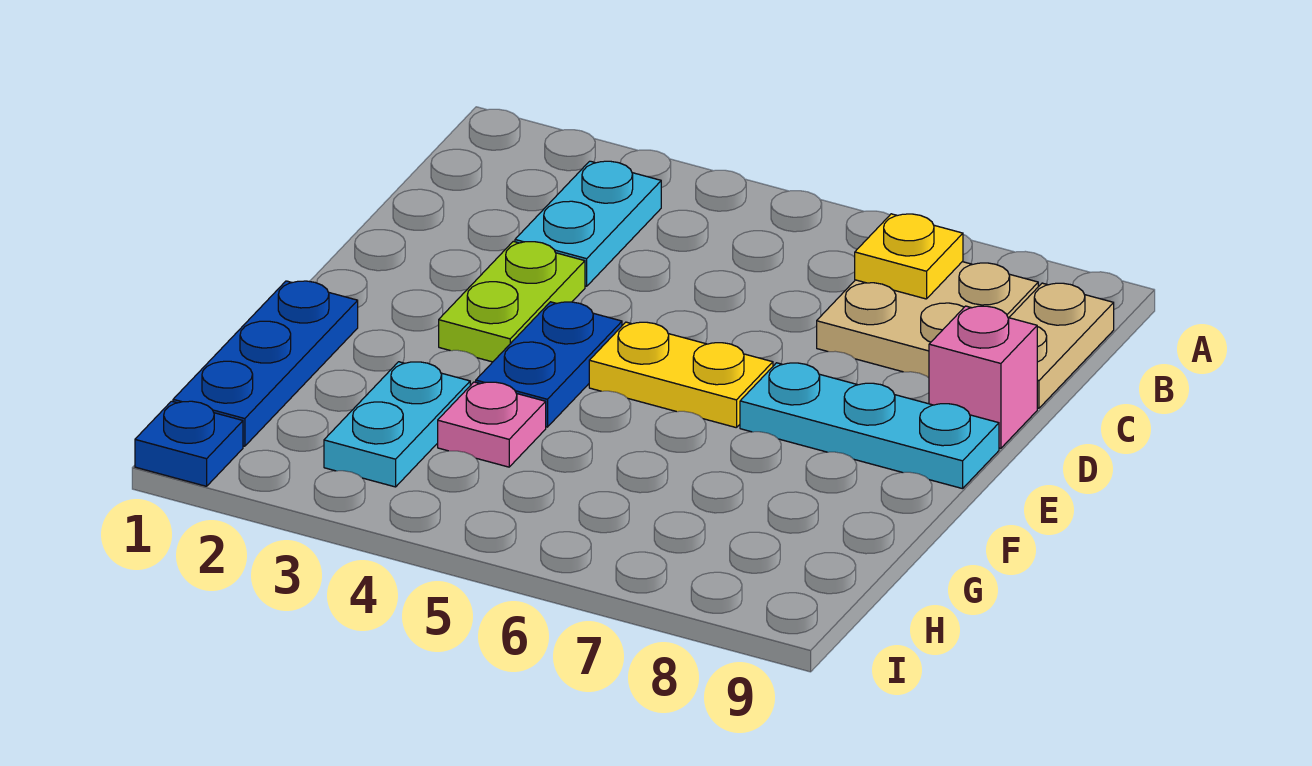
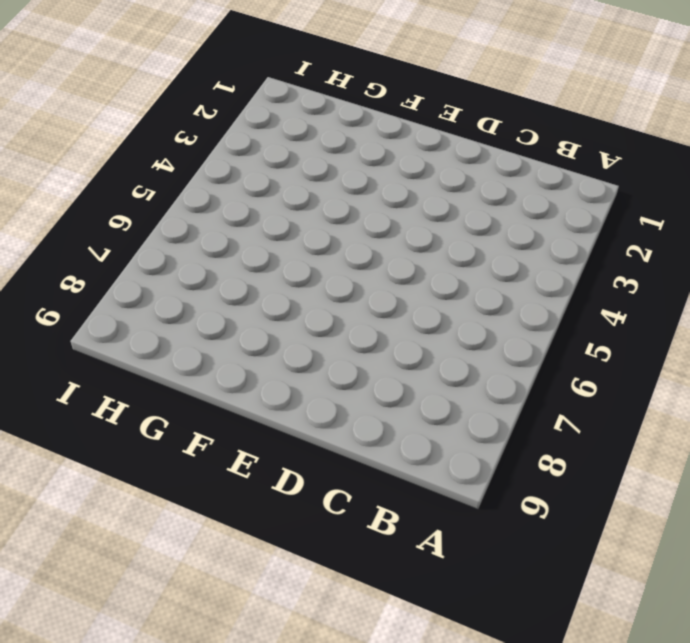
none -> cyan 1x2 plate [515,161,661,286]
none -> tan 2x2 plate [817,262,1038,378]
none -> tan 1x2 plate [1009,283,1114,408]

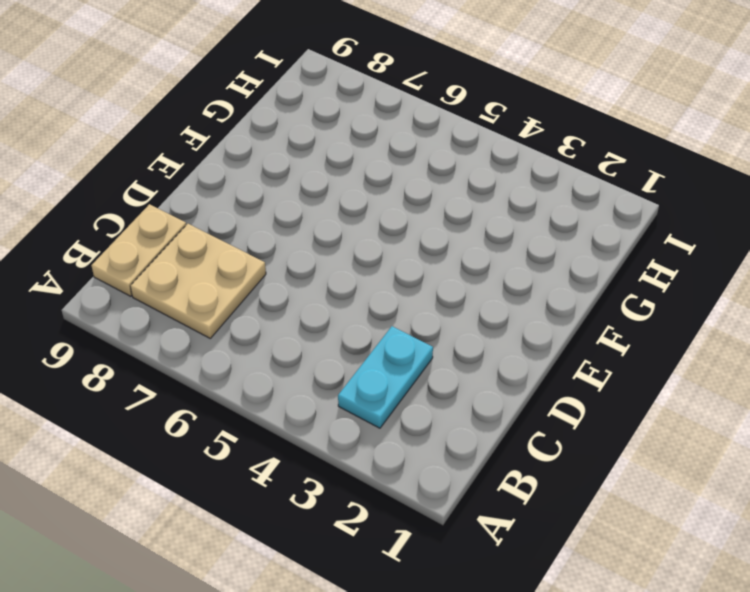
none -> lime 1x2 plate [439,241,585,362]
none -> pink 1x1 brick [929,306,1037,448]
none -> blue 1x2 plate [476,302,622,427]

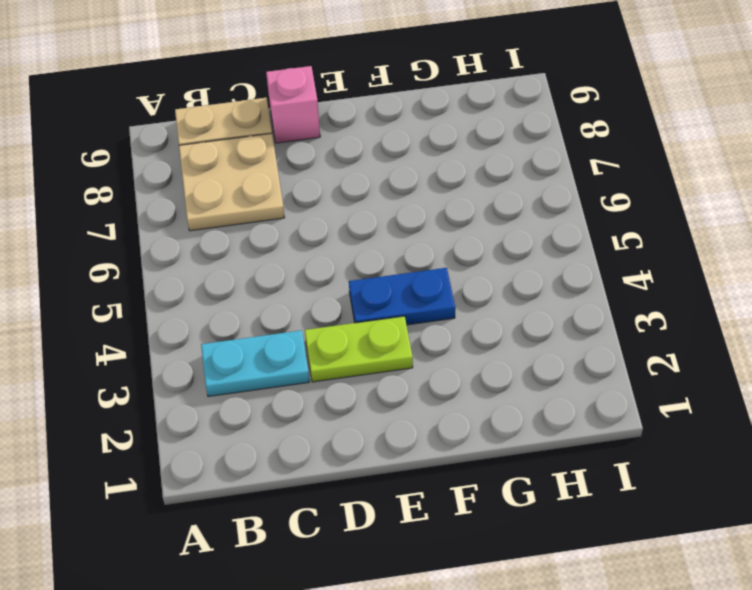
none -> yellow 1x2 plate [589,322,773,428]
none -> cyan 1x3 plate [740,363,999,489]
none -> blue 1x3 plate [173,281,358,446]

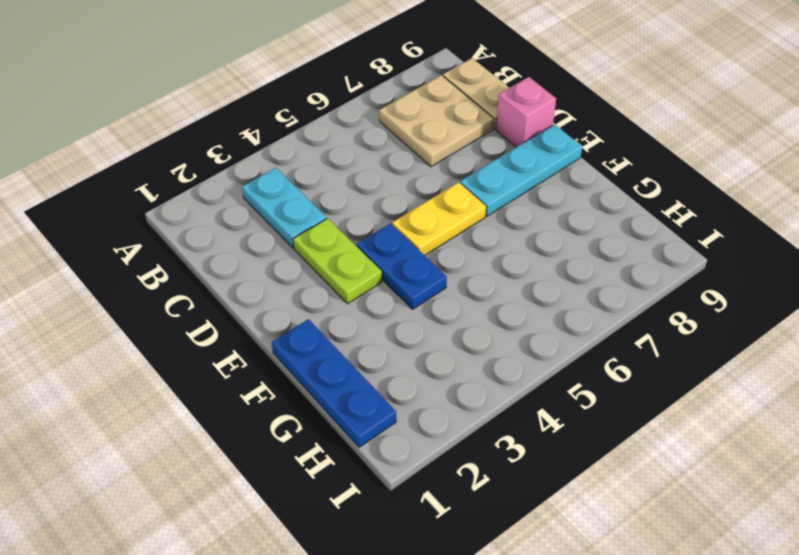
none -> cyan 1x2 plate [324,362,470,487]
none -> pink 1x1 plate [438,382,546,467]
none -> blue 1x1 plate [135,401,243,486]

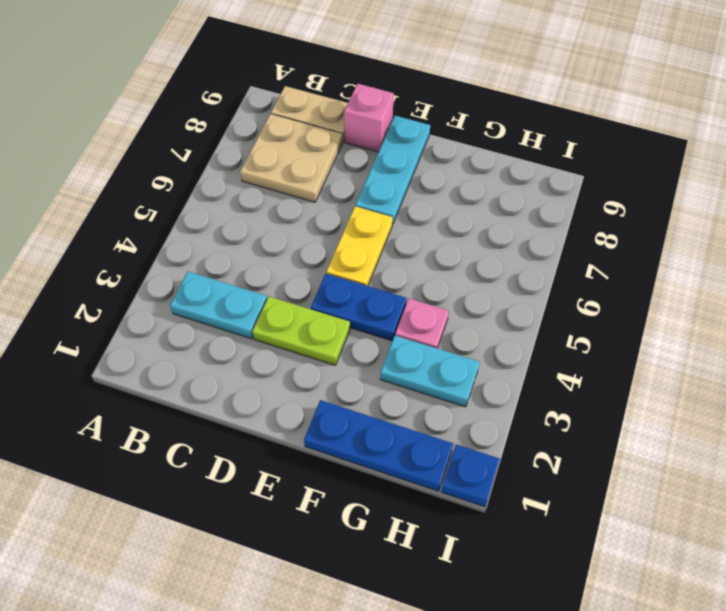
none -> yellow 1x1 plate [855,214,963,299]

